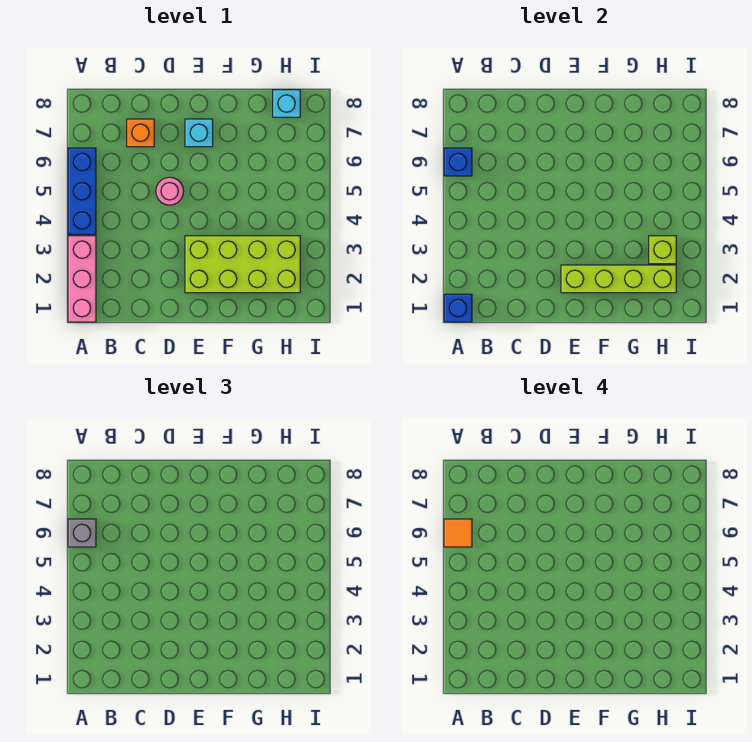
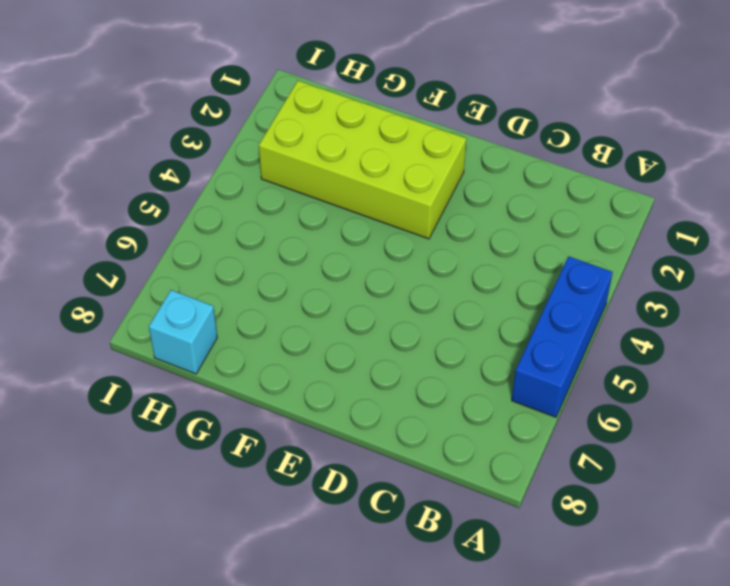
none -> pink 1x3 brick [68,236,96,322]
none -> orange 1x1 brick [127,119,154,147]
none -> pink 1x1 round brick [156,177,184,205]

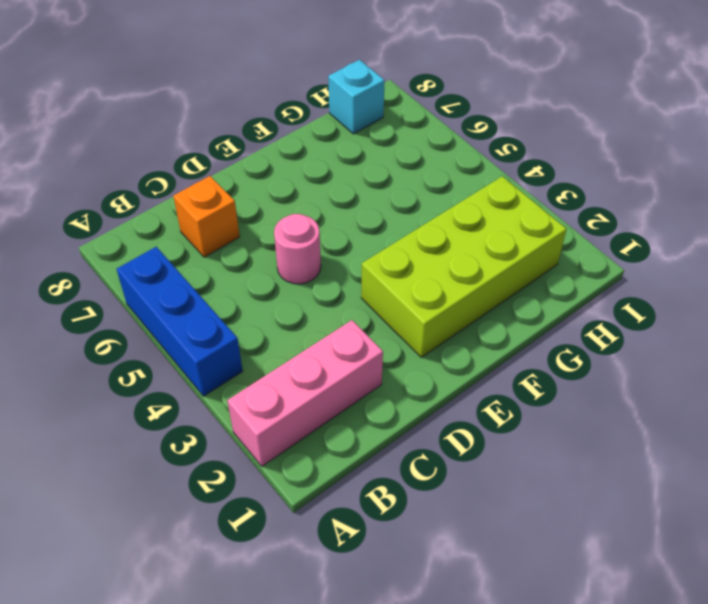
pink 1x3 brick [227,320,383,466] -> pink 1x3 brick turned to [68,236,96,322]
none -> cyan 1x1 brick [185,119,213,147]
none -> blue 1x1 brick [444,294,472,322]
none -> blue 1x1 brick [444,148,472,176]

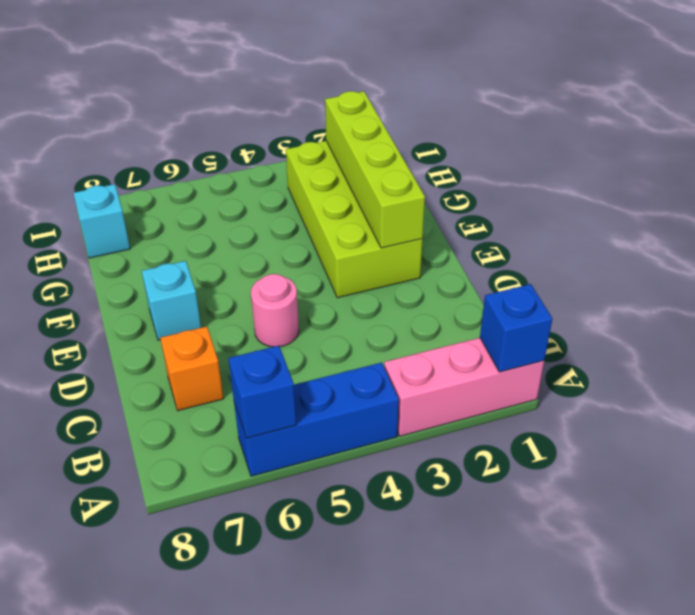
none -> lime 1x1 brick [649,236,676,264]
none -> grey 1x1 brick [68,519,96,547]
none -> orange 1x1 tile [444,519,472,547]

